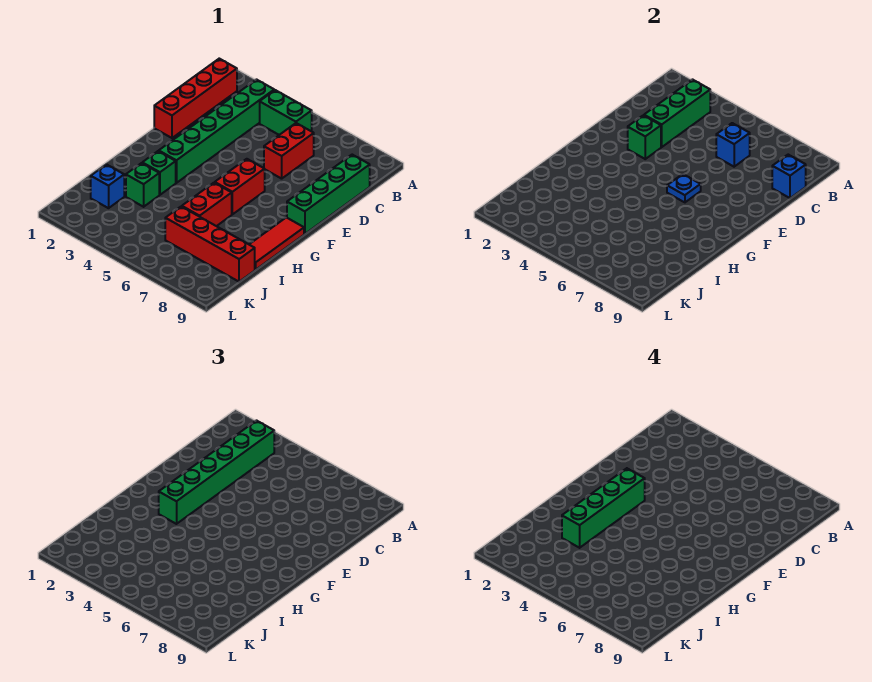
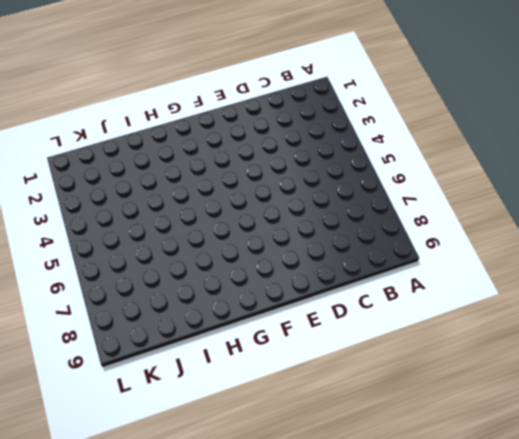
none -> red 1x4 brick [154,59,237,138]
none -> green 1x6 brick [159,80,274,183]
none -> green 1x2 brick [260,90,312,135]

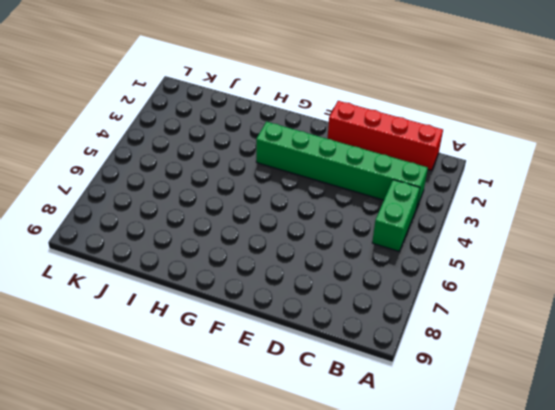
none -> red 1x2 brick [264,123,314,179]
none -> green 1x4 brick [287,155,370,234]
none -> red 1x2 brick [215,159,265,214]

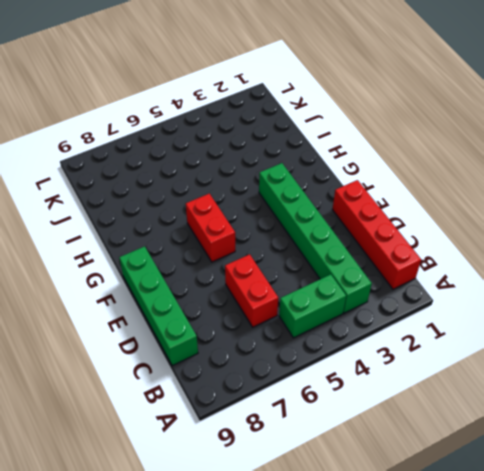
none -> red 1x3 tile [249,217,304,270]
none -> green 1x1 brick [143,151,176,195]
none -> red 1x2 brick [182,183,232,226]

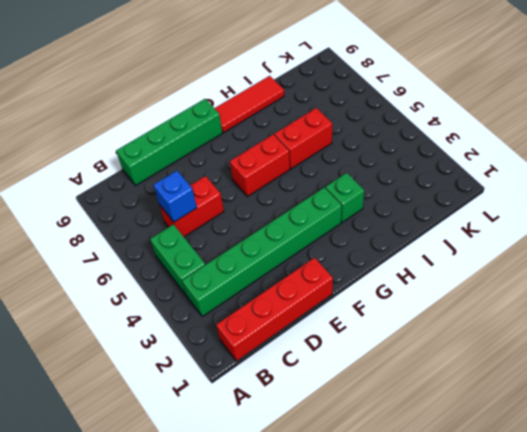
none -> green 1x1 brick [126,163,159,207]
none -> blue 1x1 brick [91,165,124,208]
none -> red 1x4 brick [165,207,255,282]

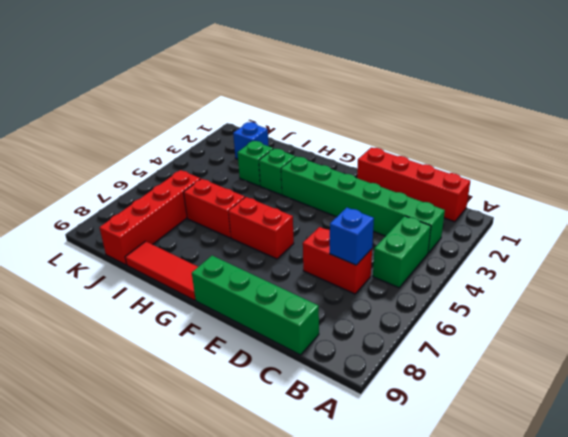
none -> green 1x3 brick [644,80,710,147]
none -> blue 1x1 brick [772,155,806,198]
none -> green 1x1 brick [628,115,661,159]

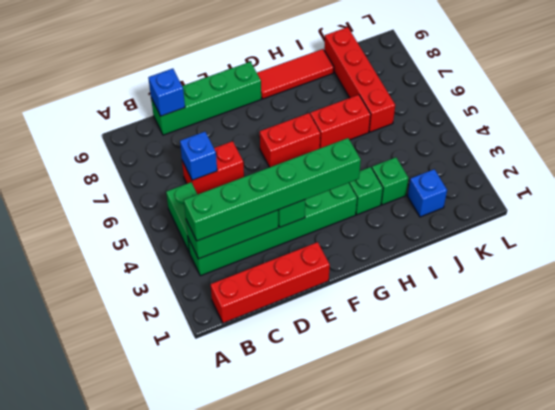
none -> blue 1x1 plate [667,174,701,202]
none -> green 1x4 brick [562,468,645,548]

